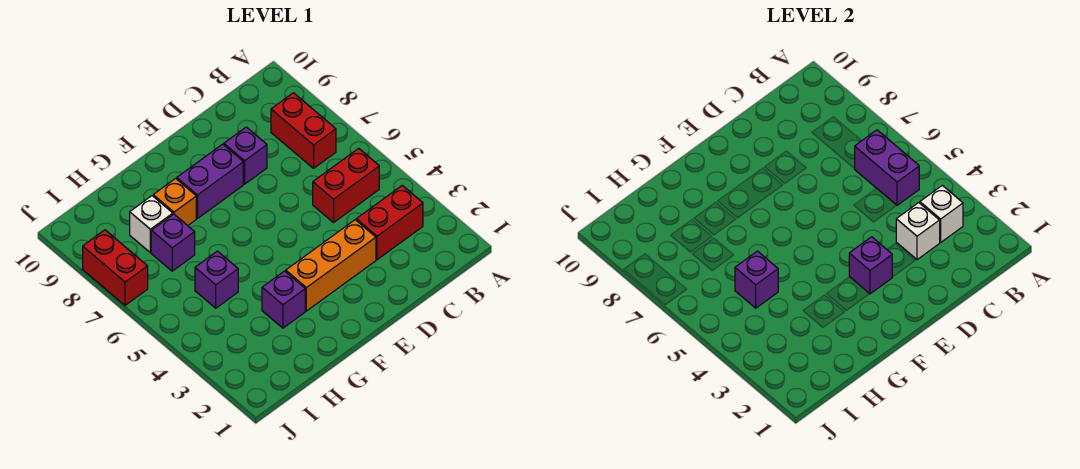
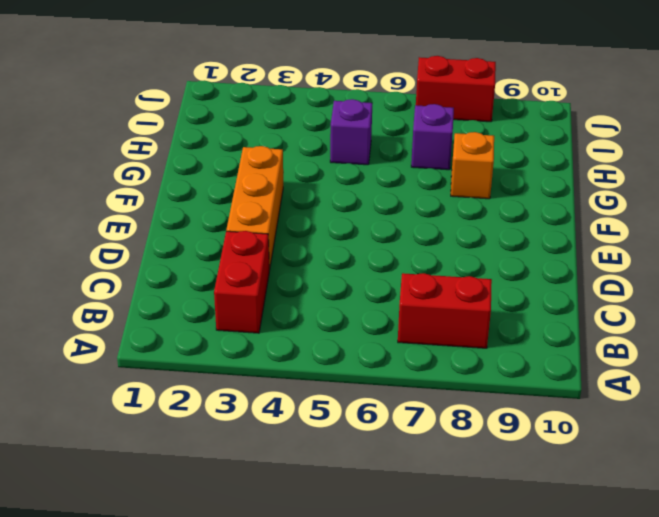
none -> red 1x2 brick [313,148,379,223]
none -> purple 1x1 brick [224,127,267,184]
none -> purple 1x2 brick [177,144,243,218]

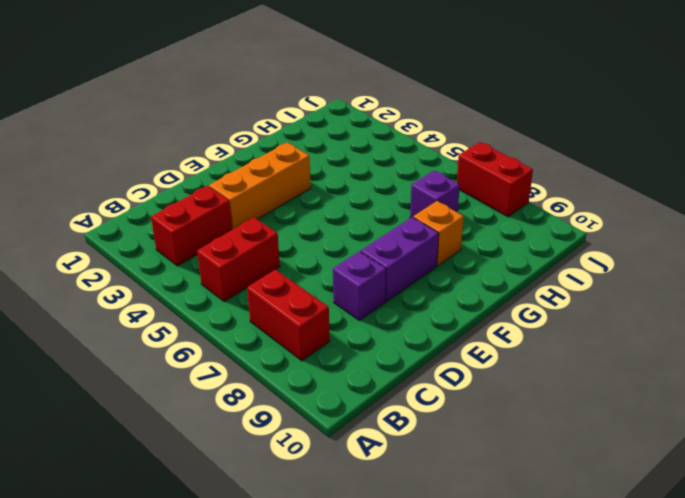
none -> purple 1x1 brick [262,271,305,328]
none -> purple 1x1 brick [195,251,238,308]
none -> white 1x1 brick [130,196,173,253]

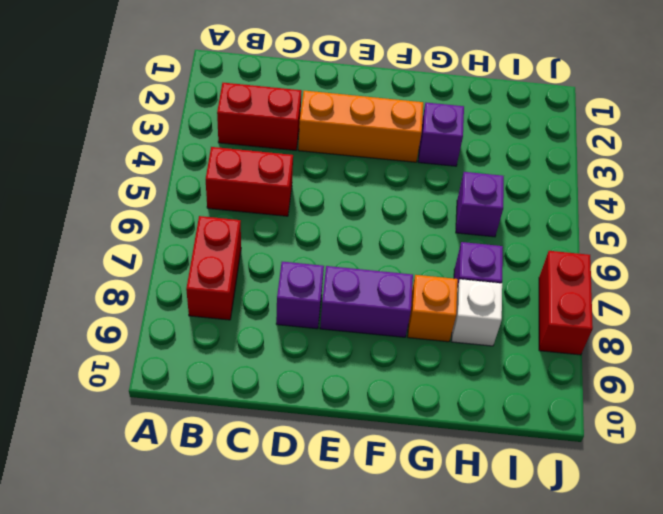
none -> white 1x1 brick [920,185,963,242]
none -> purple 1x2 brick [855,130,919,205]
none -> white 1x1 brick [896,203,940,260]

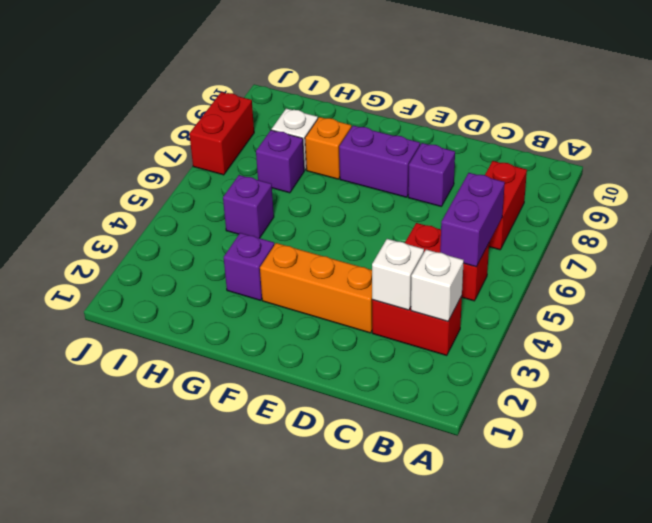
none -> purple 1x1 brick [849,237,892,294]
none -> purple 1x1 brick [735,251,778,308]

